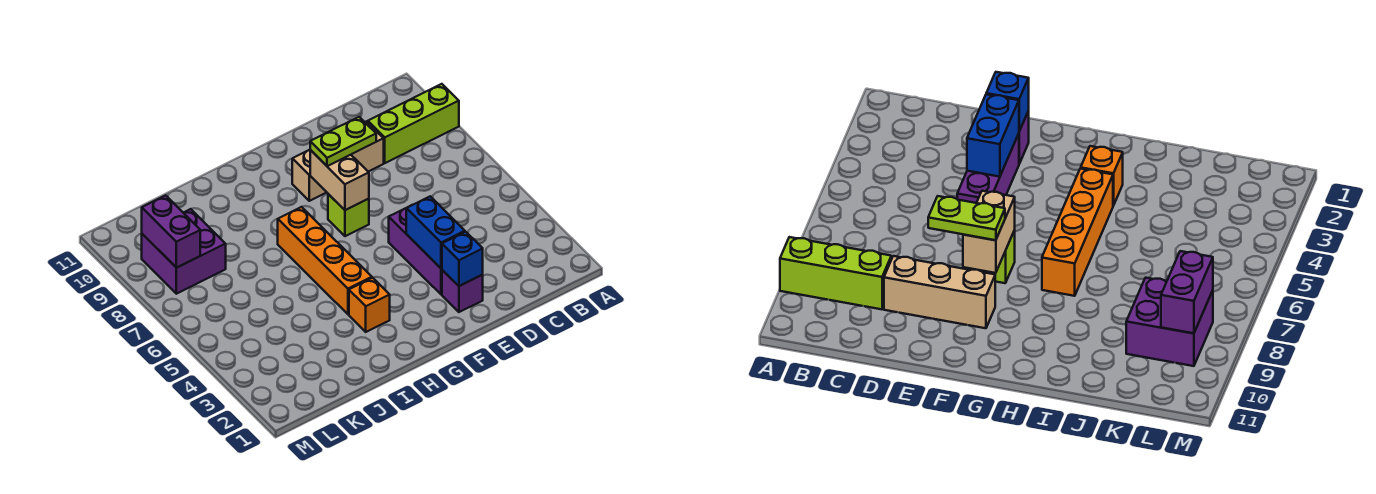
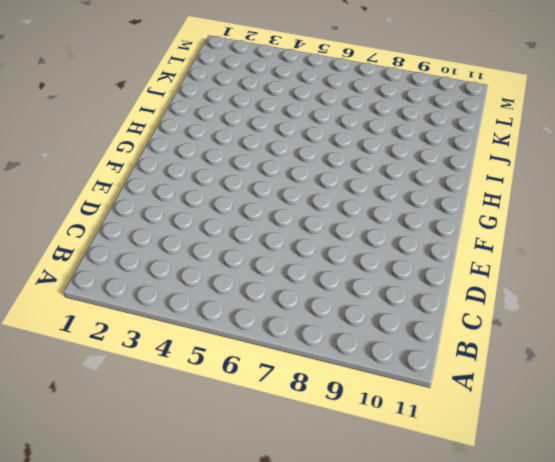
none -> lime 1x3 brick [368,84,459,163]
none -> tan 1x3 brick [292,121,384,201]
none -> purple 1x1 brick [442,270,483,312]

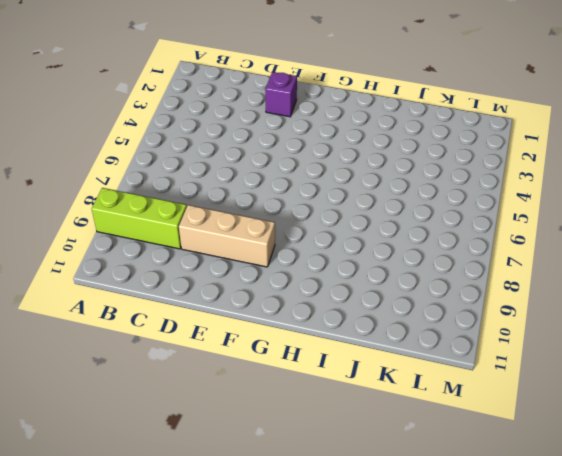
none -> purple 1x3 brick [389,208,442,295]
none -> lime 1x1 brick [328,194,369,236]
none -> orange 1x1 brick [349,278,390,332]

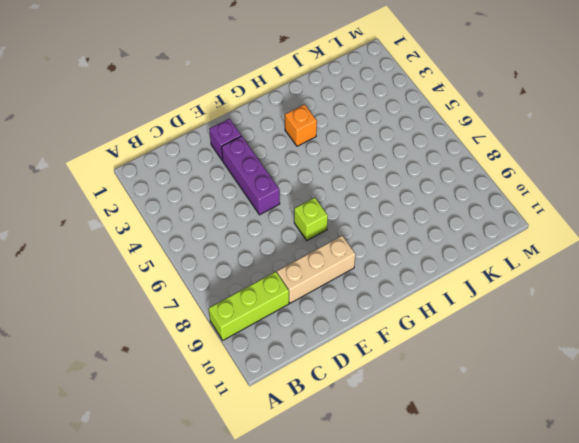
none -> orange 1x4 brick [278,207,372,314]
none -> purple 2x2 brick [142,209,226,294]
none -> blue 1x1 brick [442,232,483,286]

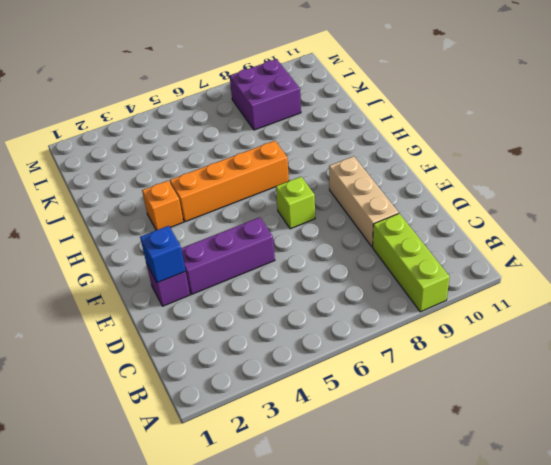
none -> blue 1x2 brick [406,196,465,268]
none -> tan 1x2 brick [310,150,369,210]
none -> purple 1x2 brick [142,195,200,268]

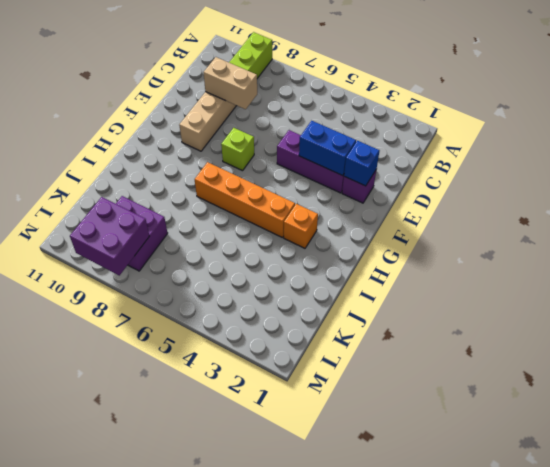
tan 1x2 brick [204,57,257,109] -> tan 1x2 brick moved to [310,150,369,210]
purple 2x2 brick [70,197,149,275] -> purple 1x2 brick [142,195,200,268]
none -> lime 1x2 plate [310,117,376,166]

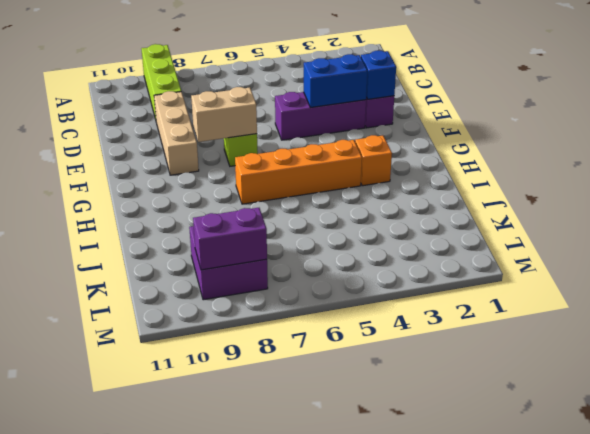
none -> lime 1x2 plate [310,117,376,166]

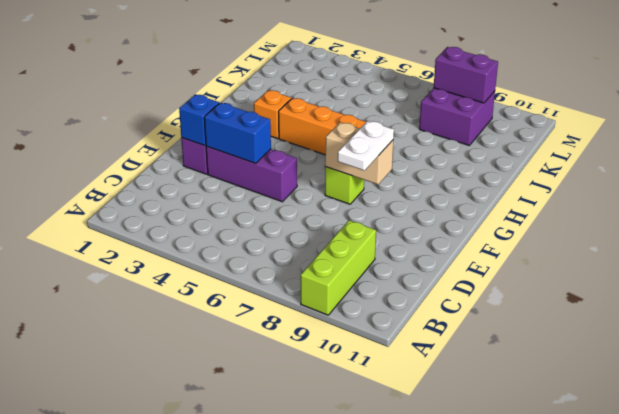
white 1x2 plate [338,121,394,171] -> lime 1x2 plate [310,117,376,166]
none -> tan 1x3 brick [292,121,384,201]

